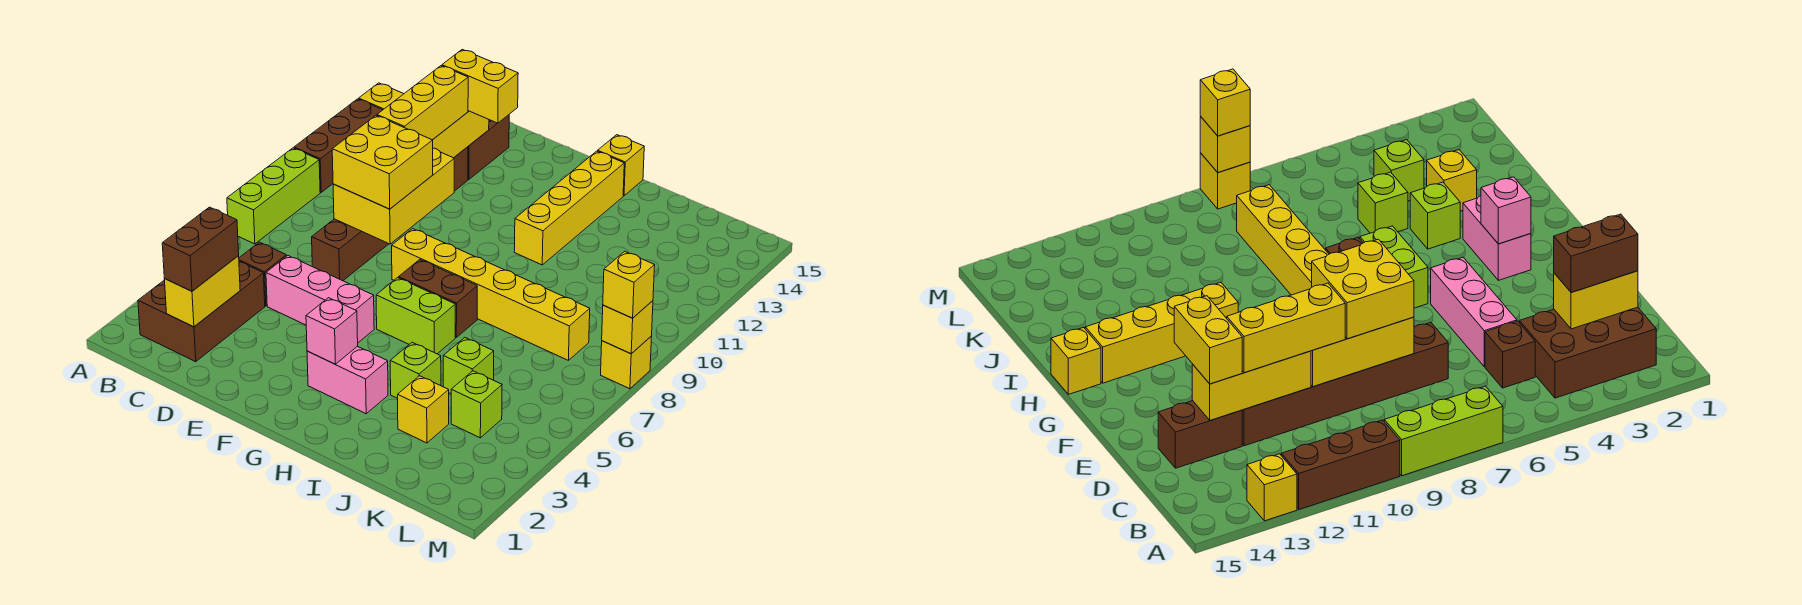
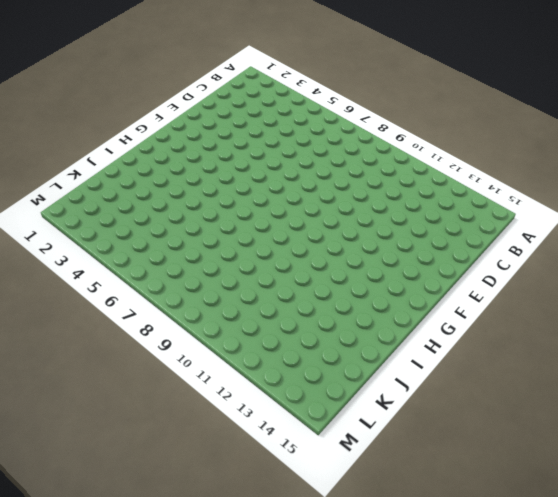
none -> lime 1x3 brick [227,148,320,244]
none -> brown 1x3 brick [294,99,382,192]
none -> yellow 1x1 brick [359,83,403,110]

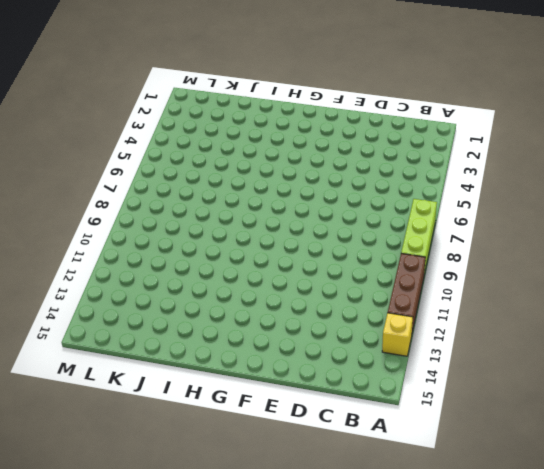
none -> brown 2x3 brick [138,262,265,362]
none -> brown 1x1 brick [239,242,286,306]
none -> pink 1x3 brick [266,256,374,343]

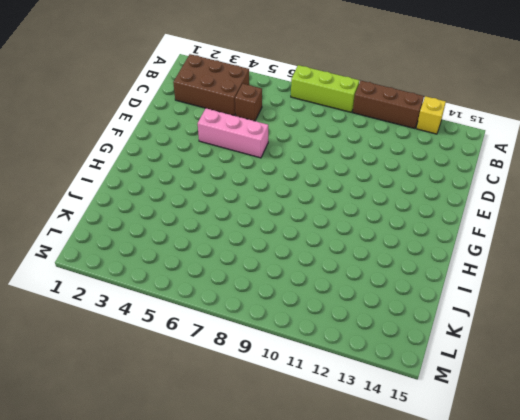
pink 1x3 brick [198,108,268,158] -> pink 1x3 brick turned to [266,256,374,343]
none -> brown 1x6 brick [312,147,468,281]
none -> brown 1x2 brick [468,115,509,180]
none -> yellow 1x6 brick [392,229,590,360]

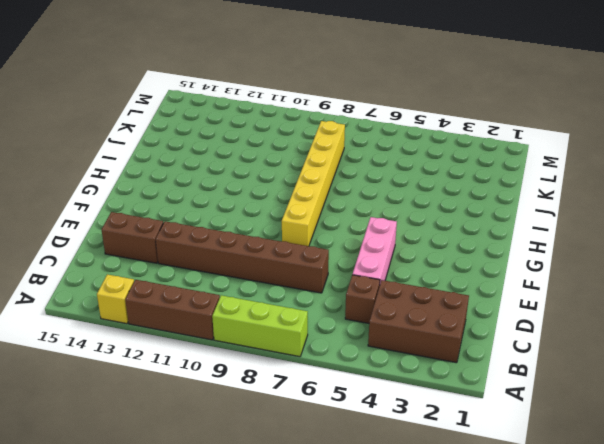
none -> pink 1x2 brick [307,346,388,414]
none -> lime 1x2 brick [376,278,455,354]
none -> brown 1x2 brick [399,260,477,337]

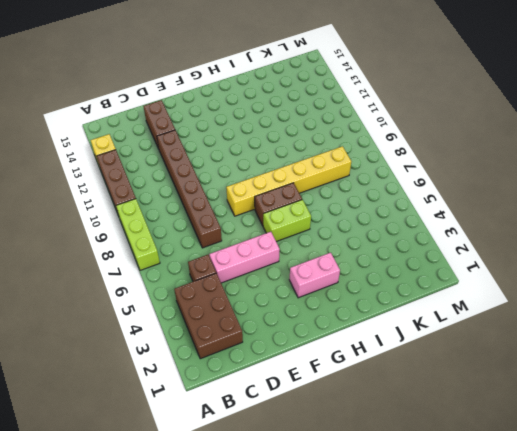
none -> yellow 1x4 brick [514,151,624,265]
none -> yellow 1x1 brick [598,135,644,196]
none -> lime 1x1 brick [390,342,441,398]

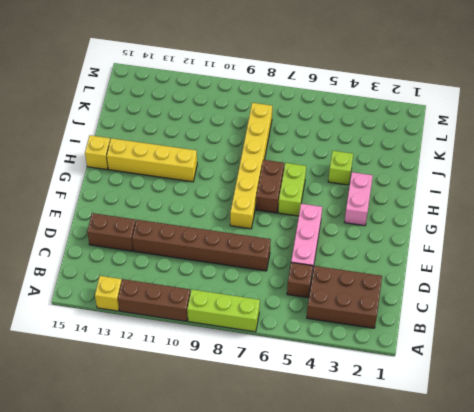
none -> yellow 1x1 brick [398,376,449,443]
none -> lime 1x1 brick [443,338,494,394]
none -> lime 1x1 brick [451,371,502,438]

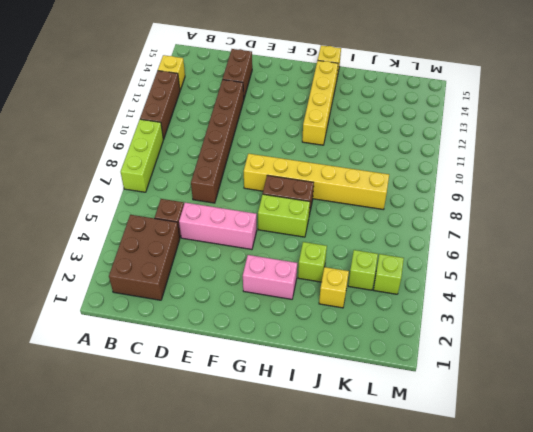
lime 1x1 brick [374,254,404,294] -> lime 1x1 brick moved to [443,338,494,394]
none -> yellow 1x1 brick [601,336,652,389]
none -> yellow 1x2 brick [164,256,240,327]
none -> yellow 2x3 brick [333,148,454,244]

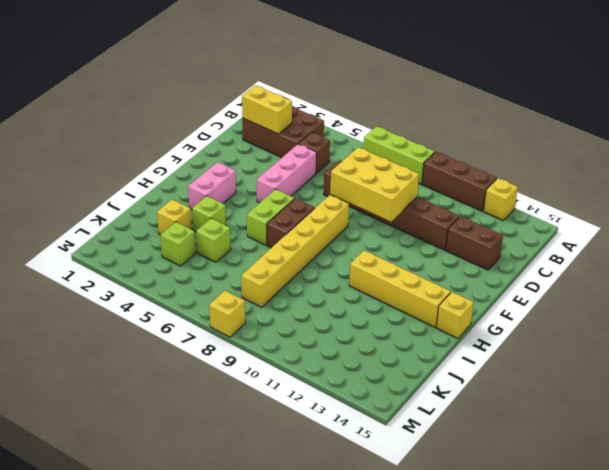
none -> yellow 1x3 brick [433,111,489,158]
none -> pink 1x1 brick [306,298,358,364]
none -> yellow 1x1 brick [602,301,653,354]

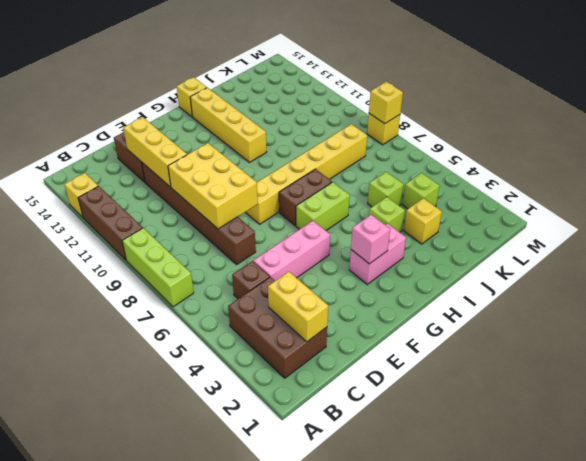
none -> brown 1x2 brick [162,207,239,291]
none -> yellow 2x2 brick [332,116,433,209]
none -> yellow 1x3 brick [377,66,468,140]

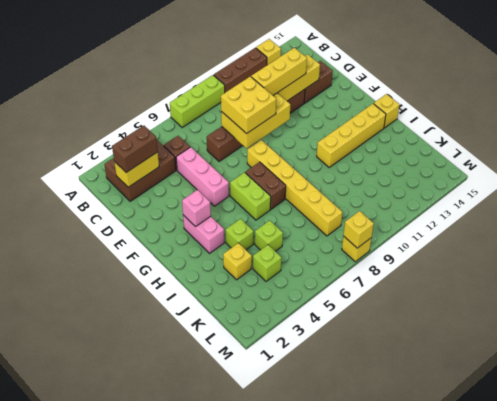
none -> yellow 1x2 brick [442,50,518,123]
none -> yellow 1x1 brick [603,251,655,318]

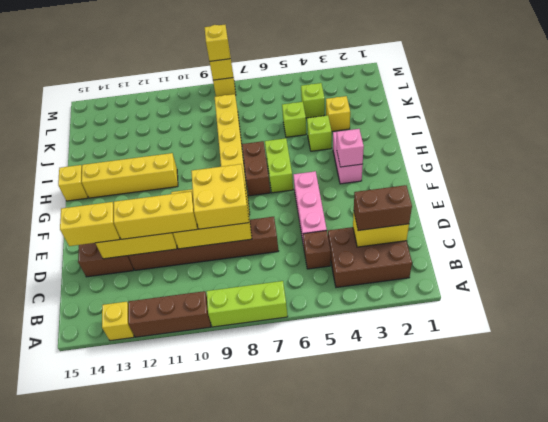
yellow 1x2 brick [60,202,120,246] -> yellow 1x2 brick turned to [442,50,518,123]

